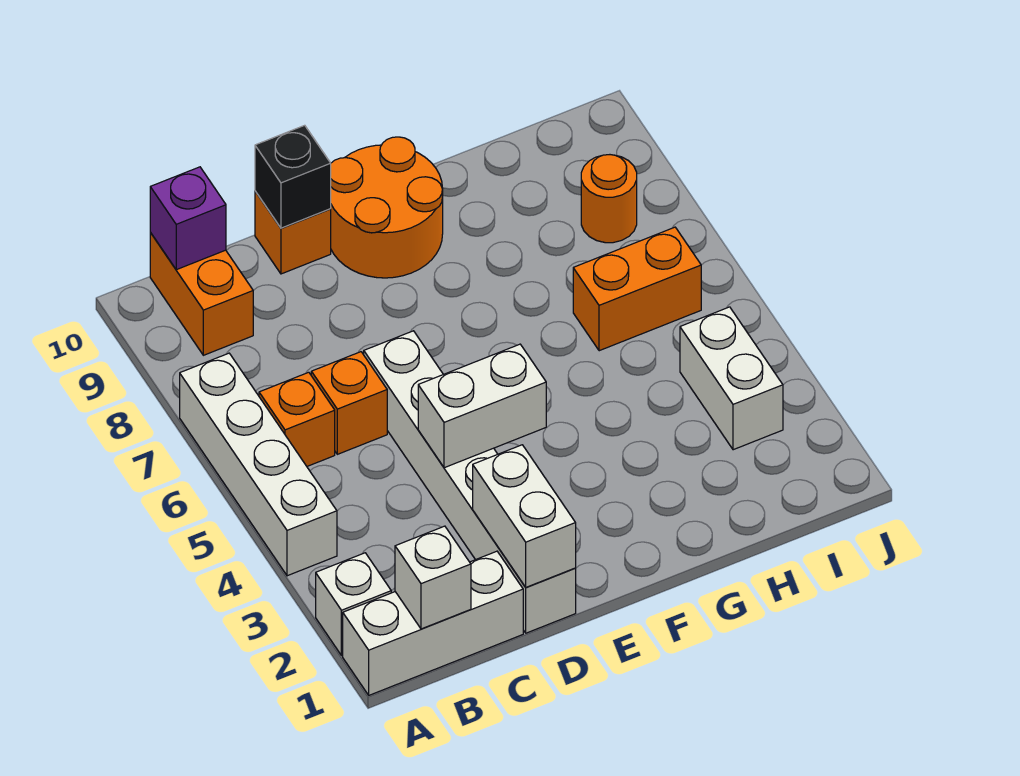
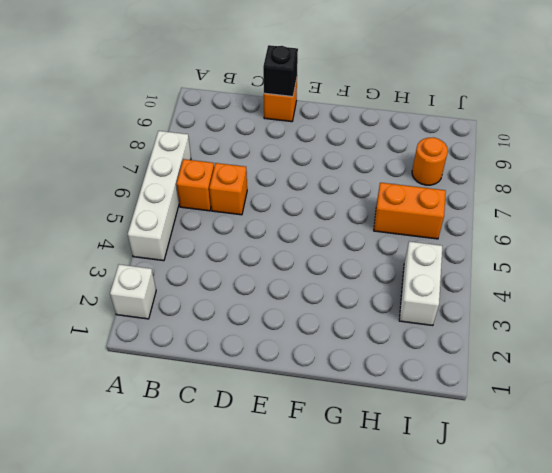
none -> white 1x3 brick [343,551,523,695]
none -> orange 1x2 brick [150,233,253,355]
none -> white 1x6 brick [364,331,576,633]

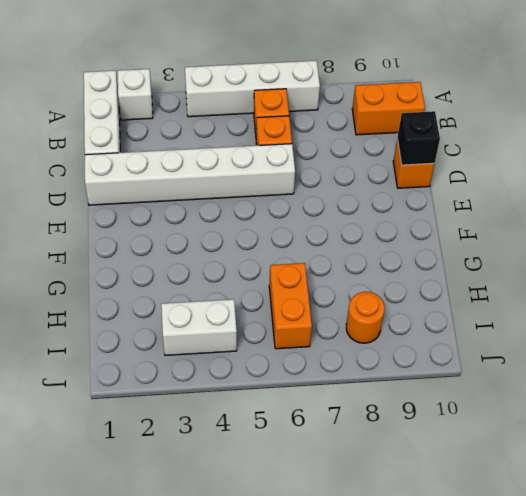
none -> orange 2x2 round brick [331,137,443,278]
none -> white 1x1 brick [395,526,471,629]
none -> purple 1x1 brick [150,167,226,270]

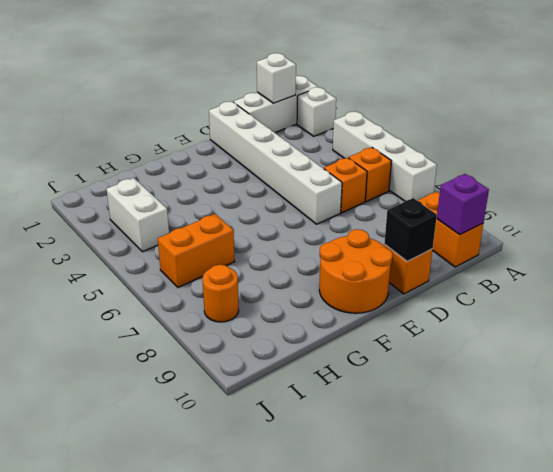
none -> white 1x2 brick [473,445,576,587]
none -> white 1x2 brick [418,344,546,468]

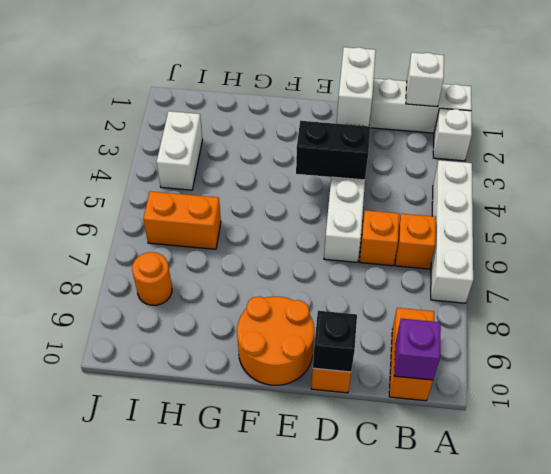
black 1x2 brick [296,121,370,180] -> white 1x2 brick [418,344,546,468]

